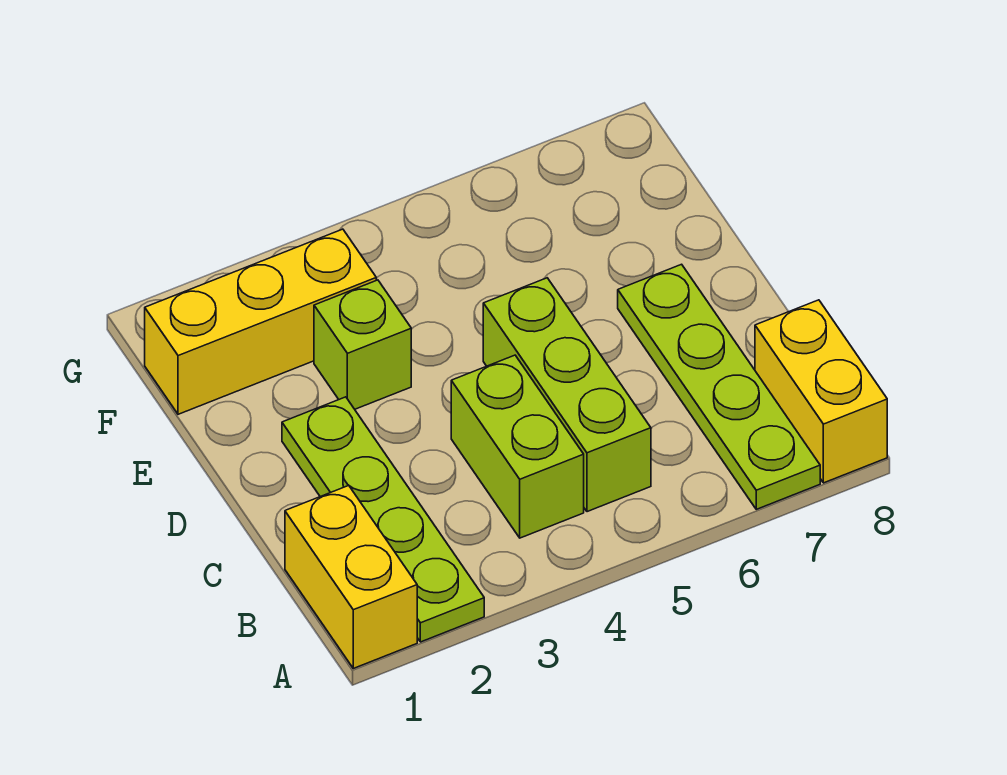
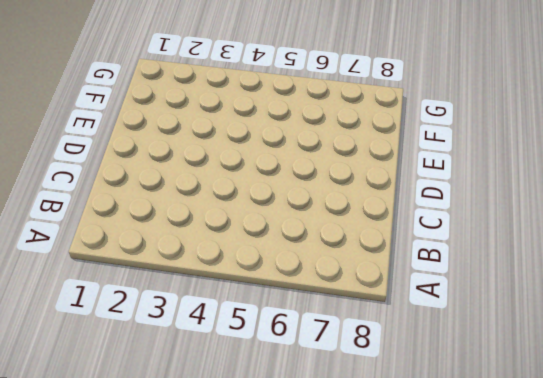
none -> yellow 1x2 brick [285,486,417,668]
none -> lime 1x4 plate [282,397,484,642]

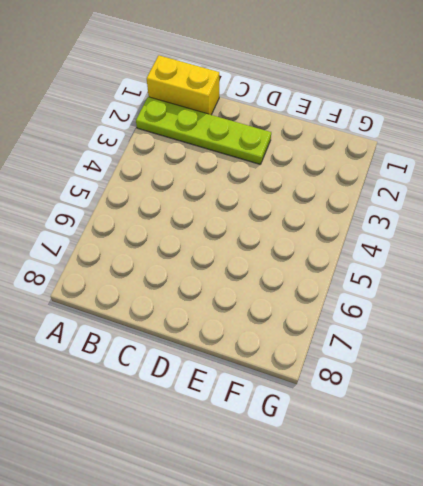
none -> lime 1x4 plate [618,264,820,509]
none -> yellow 1x2 brick [755,300,887,483]

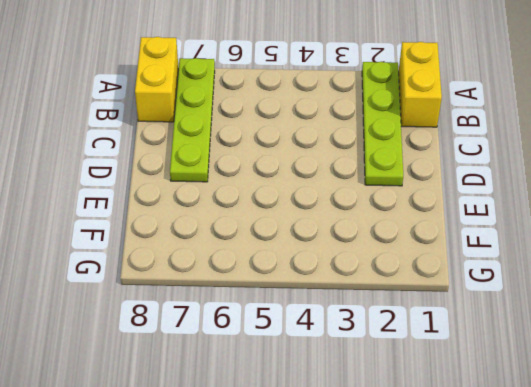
none -> lime 1x2 brick [451,355,584,538]
none -> lime 1x3 brick [483,278,651,512]

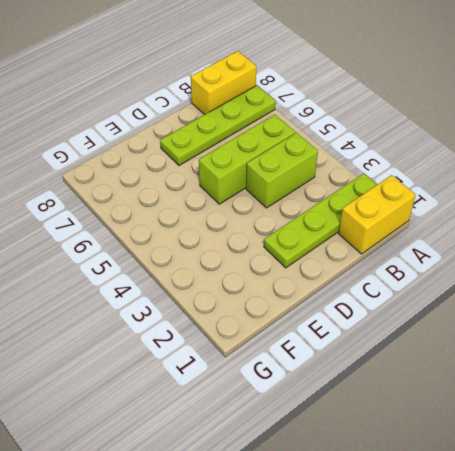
none -> lime 1x1 brick [314,280,411,409]
none -> yellow 1x3 brick [145,229,376,414]

